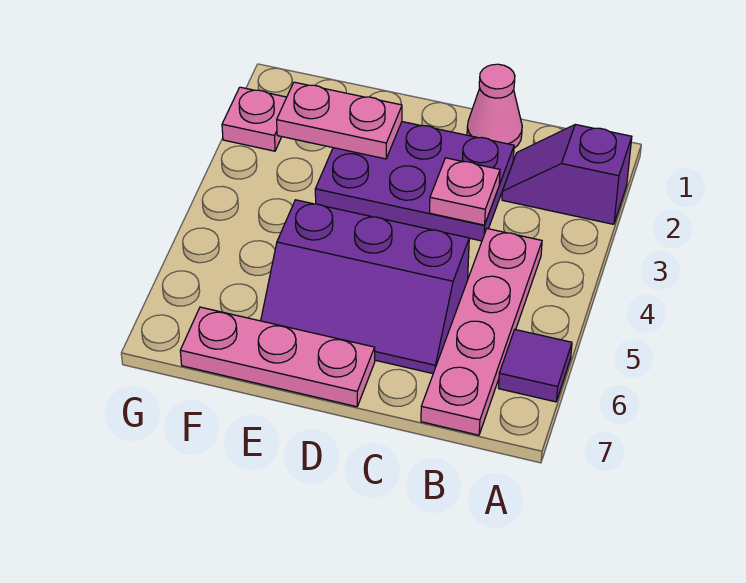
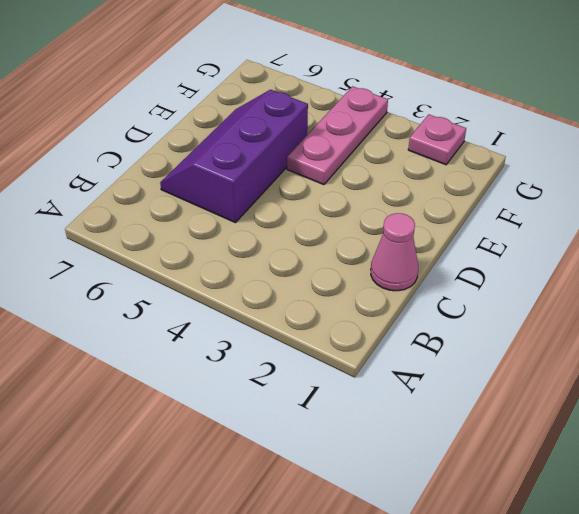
pink 1x3 plate [287,86,388,185] -> pink 1x3 plate moved to [180,307,375,407]
none -> purple 1x2 slope [502,124,632,224]
none -> purple 1x1 tile [499,330,572,402]

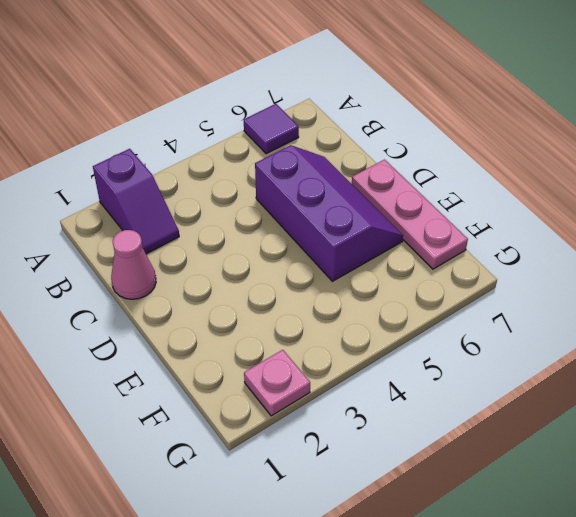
none -> pink 1x4 plate [421,229,542,435]
none -> purple 2x3 plate [315,122,514,241]

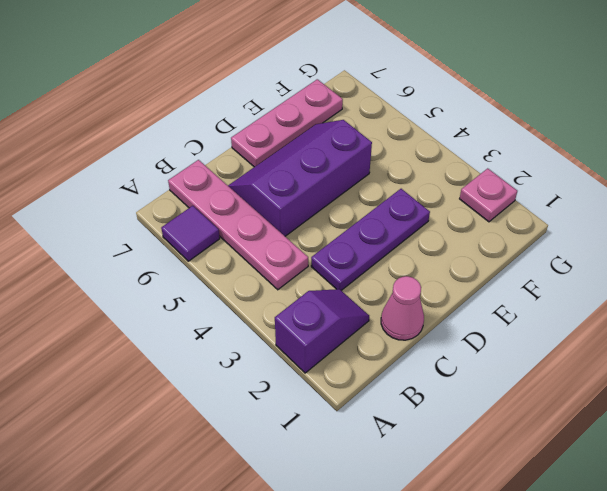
purple 1x3 plate [311,189,430,290] -> purple 2x3 plate [315,122,514,241]
none -> pink 1x1 plate [430,158,500,225]
none -> pink 1x2 plate [277,82,402,159]

